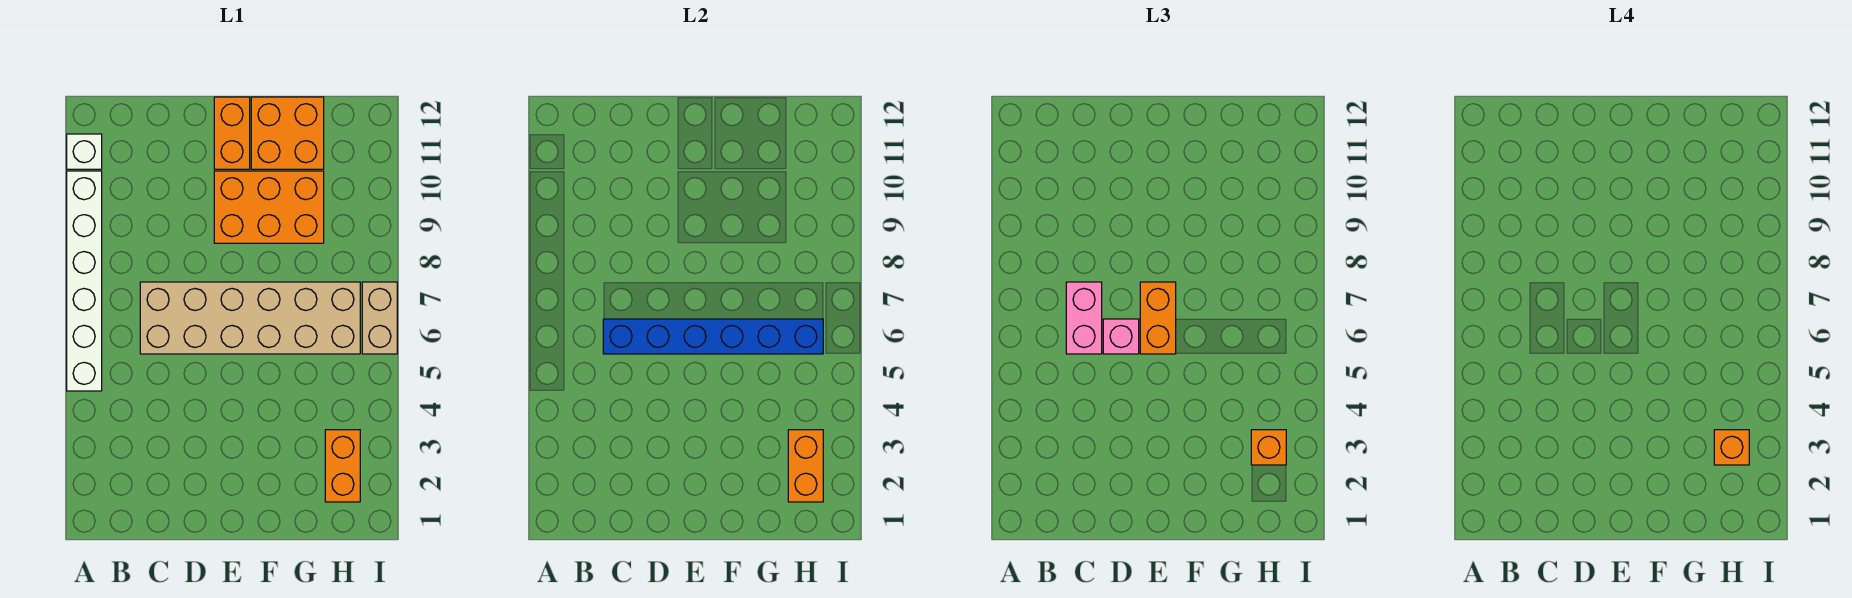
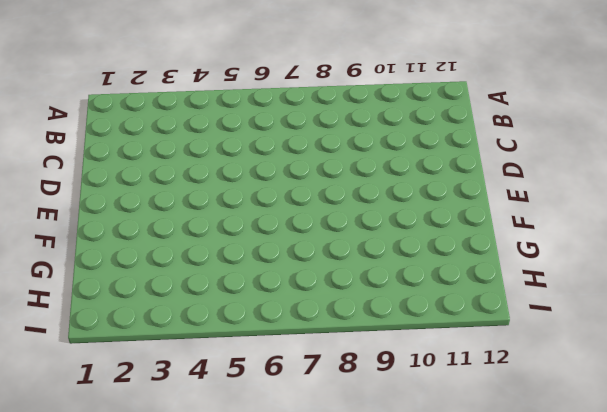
none -> white 1x6 brick [67,171,102,391]
none -> white 1x1 brick [67,134,102,169]
none -> tan 2x6 brick [140,282,360,354]

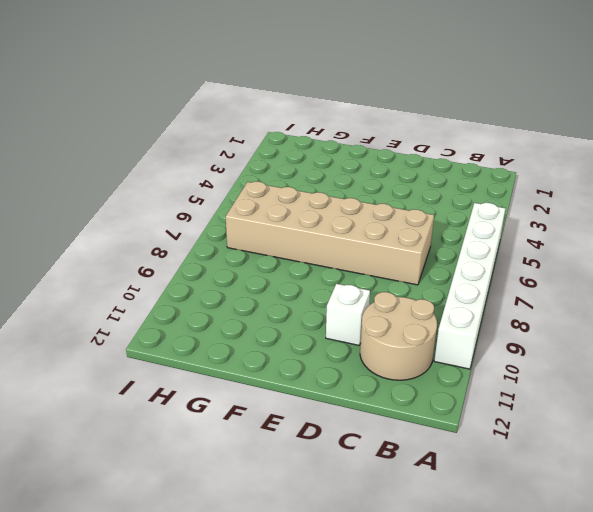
tan 2x2 round brick [360,292,437,380] -> none
white 1x1 brick [326,284,370,345] -> white 1x1 brick moved to [67,134,102,169]
none -> orange 2x3 brick [214,171,324,243]
none -> orange 1x2 brick [214,97,250,169]
none -> orange 2x2 brick [251,97,324,169]

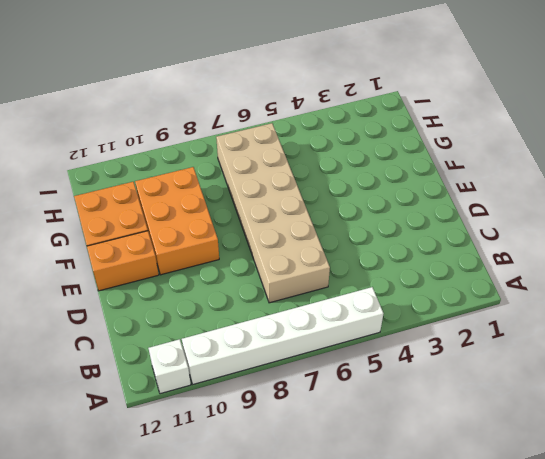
none -> orange 1x2 brick [325,430,360,502]
none -> tan 1x2 brick [362,282,397,354]
none -> blue 1x6 brick [603,319,823,354]

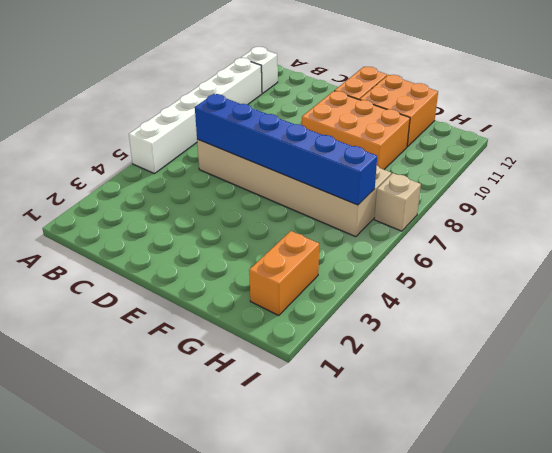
tan 1x1 brick [374,173,421,231] -> tan 1x2 brick [362,282,397,354]
none -> orange 1x2 brick [788,430,823,502]
none -> pink 1x2 brick [1066,282,1102,354]
none -> pink 1x1 brick [1103,319,1139,354]

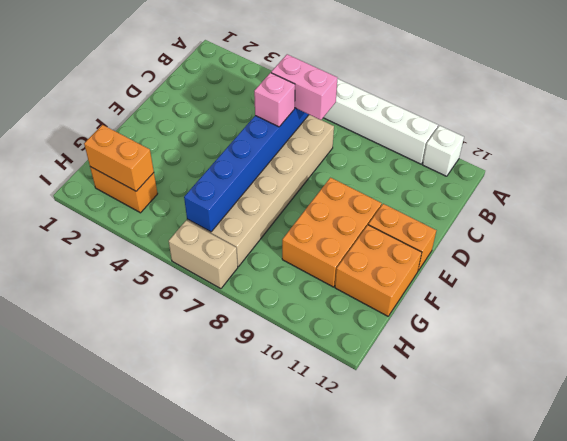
none -> orange 1x2 brick [1140,282,1176,354]
none -> orange 1x1 brick [1251,430,1286,465]
none -> orange 1x1 brick [1714,430,1749,465]

